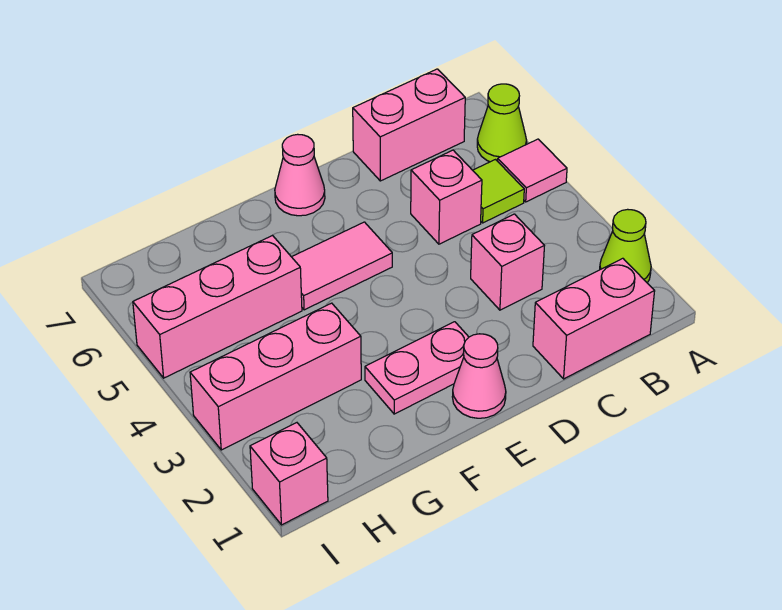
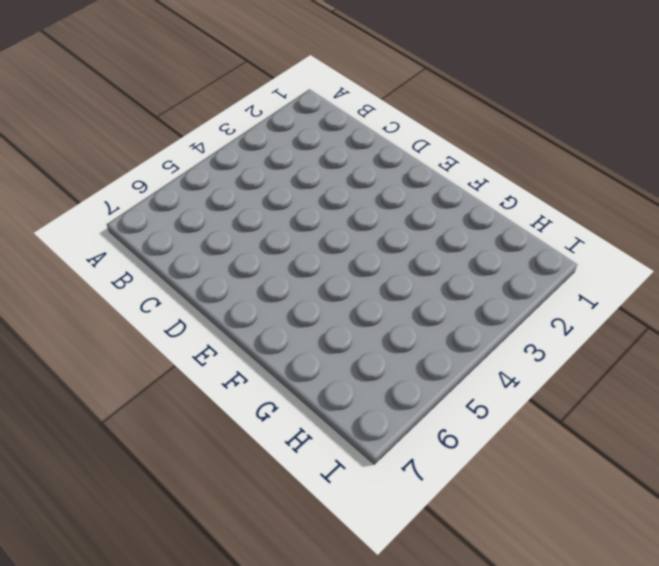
none -> lime 1x1 cone [600,209,651,283]
none -> pink 1x1 tile [498,139,567,202]
none -> lime 1x1 cone [477,84,527,162]

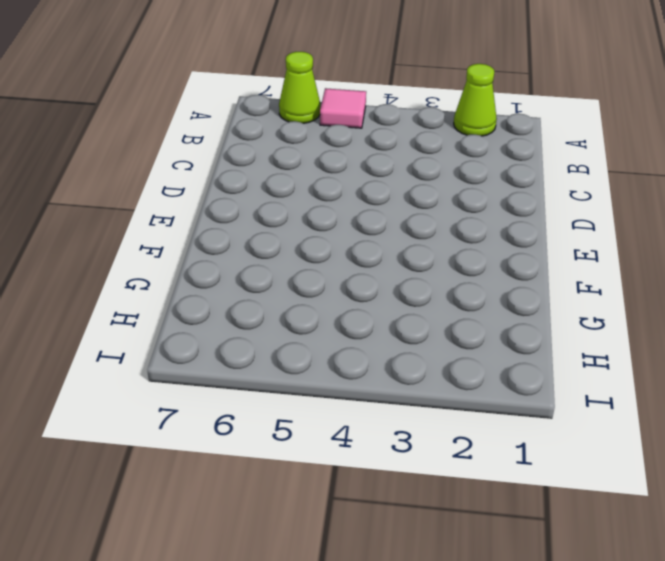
none -> pink 1x2 brick [533,258,655,379]
none -> lime 1x1 tile [473,160,524,223]
none -> pink 1x2 brick [353,69,465,181]

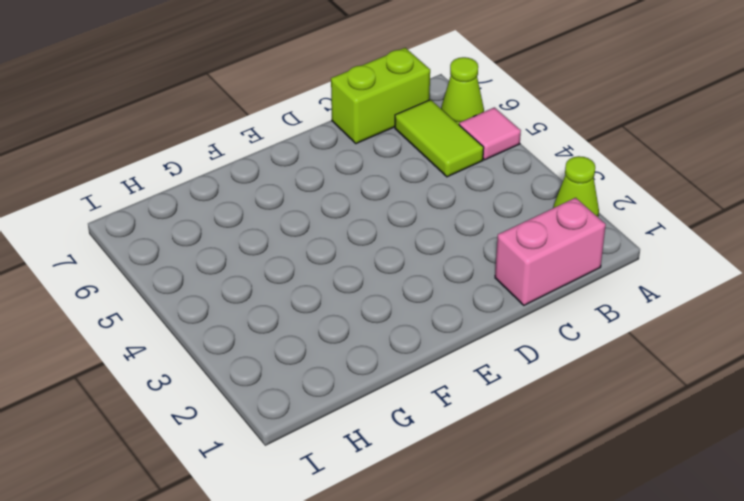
lime 1x2 tile [395,100,484,177] -> lime 1x1 tile [473,160,524,223]
lime 1x2 brick [331,48,430,144] -> pink 1x2 brick [353,69,465,181]
none -> pink 1x1 brick [471,214,544,310]
none -> pink 1x1 brick [411,150,482,244]
none -> pink 1x1 cone [452,334,506,418]

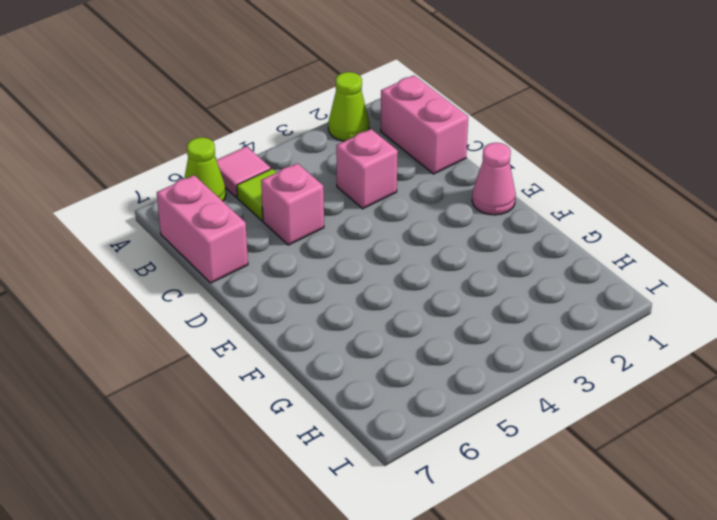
none -> pink 1x2 plate [365,322,469,414]
none -> pink 1x2 tile [292,222,392,310]
none -> pink 1x1 cone [275,134,325,216]

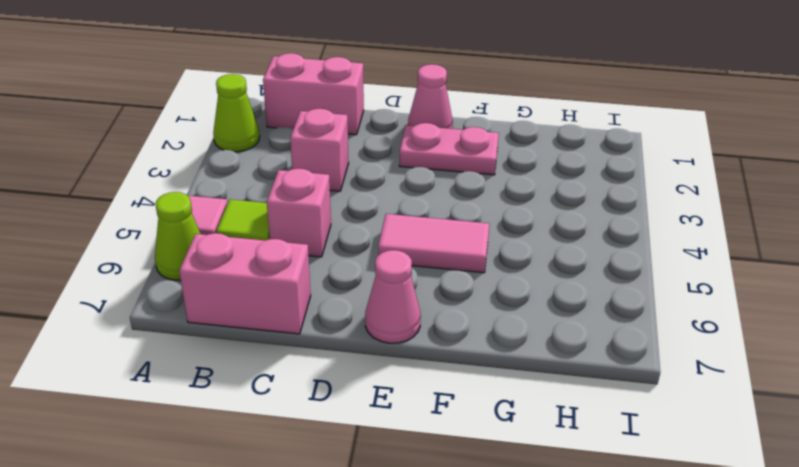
none -> pink 1x3 brick [190,303,361,450]
none -> pink 1x3 brick [133,235,302,378]
none -> pink 1x1 brick [250,423,328,525]

